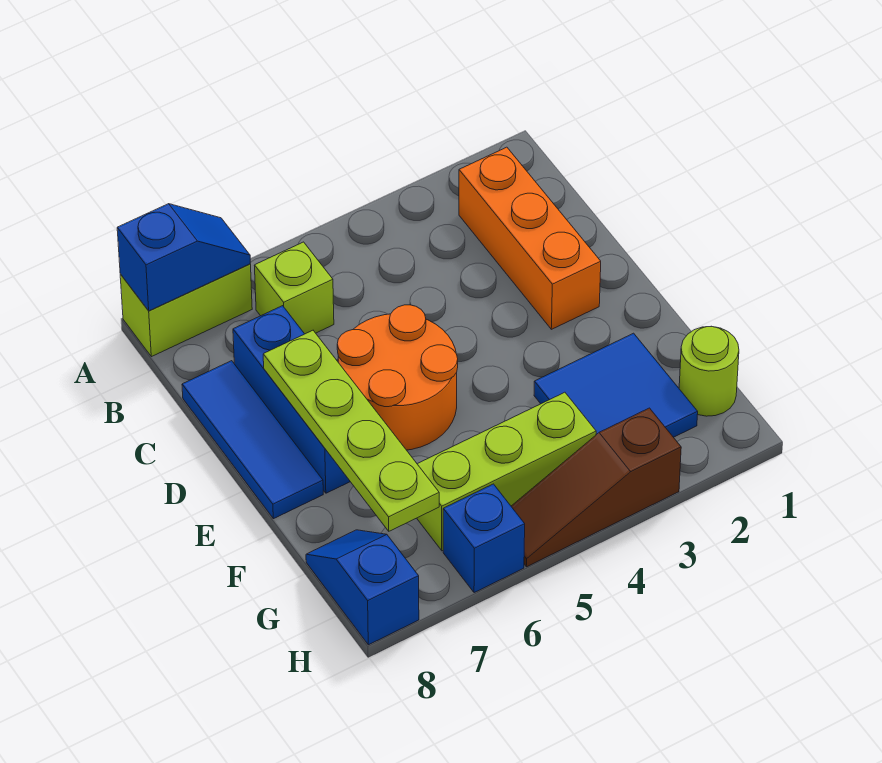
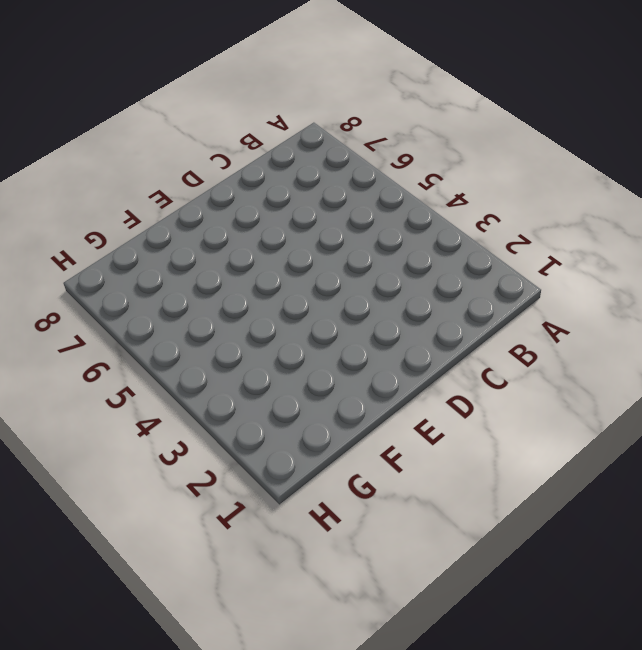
none -> lime 1x2 brick [120,264,252,357]
none -> orange 1x3 brick [459,147,601,329]
none -> lime 1x1 brick [254,242,334,334]

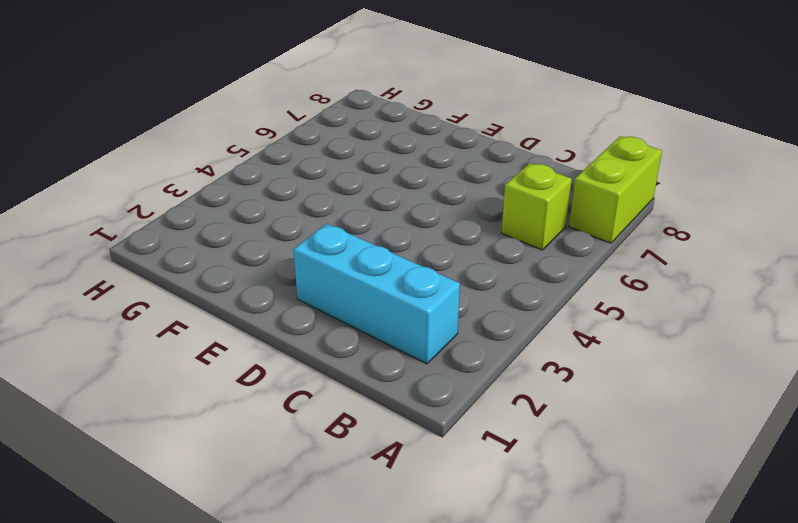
cyan 1x3 brick [293,224,460,364] -> orange 1x3 brick [459,147,601,329]
none -> blue 1x3 brick [233,306,350,493]
none -> blue 1x3 tile [182,361,323,519]
none -> orange 2x2 round brick [337,305,458,450]

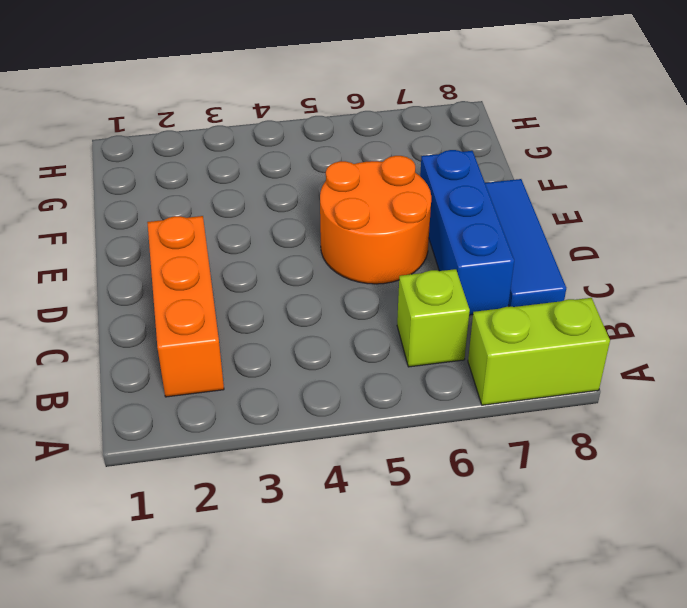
none -> blue 2x2 tile [534,333,698,437]
none -> lime 1x1 round brick [679,326,739,416]
none -> lime 1x3 brick [417,392,596,551]

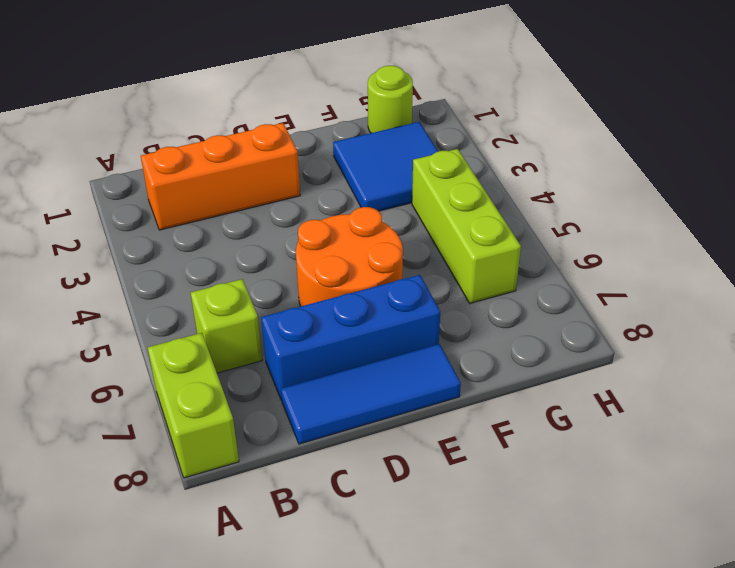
none -> blue 1x2 slope [306,530,419,645]
none -> brown 1x3 slope [511,408,681,567]
none -> blue 1x1 brick [443,484,525,593]

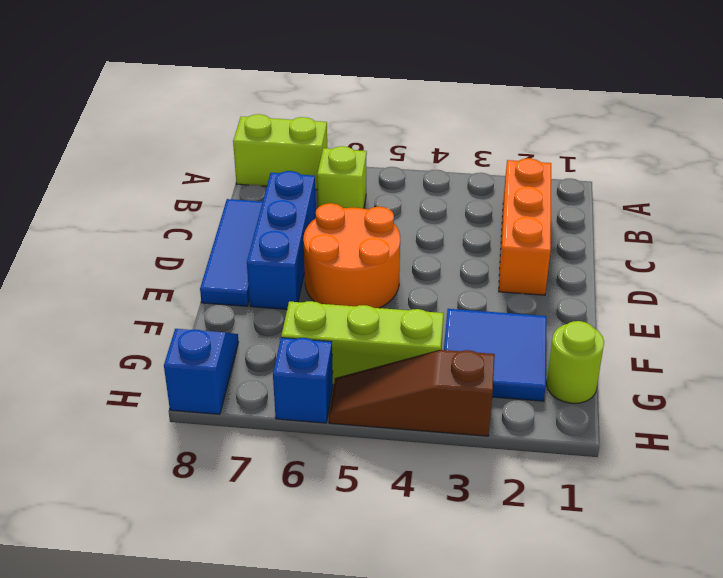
none -> blue 1x2 slope [117,204,250,311]
none -> lime 1x4 plate [263,330,439,531]

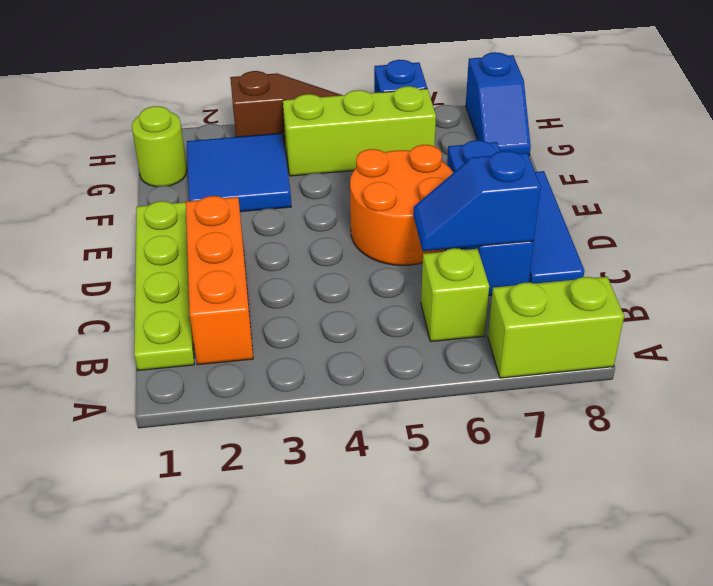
lime 1x4 plate [134,201,194,371] -> lime 1x4 plate moved to [263,330,439,531]
blue 1x2 slope [414,151,541,251] -> blue 1x2 slope moved to [117,204,250,311]

